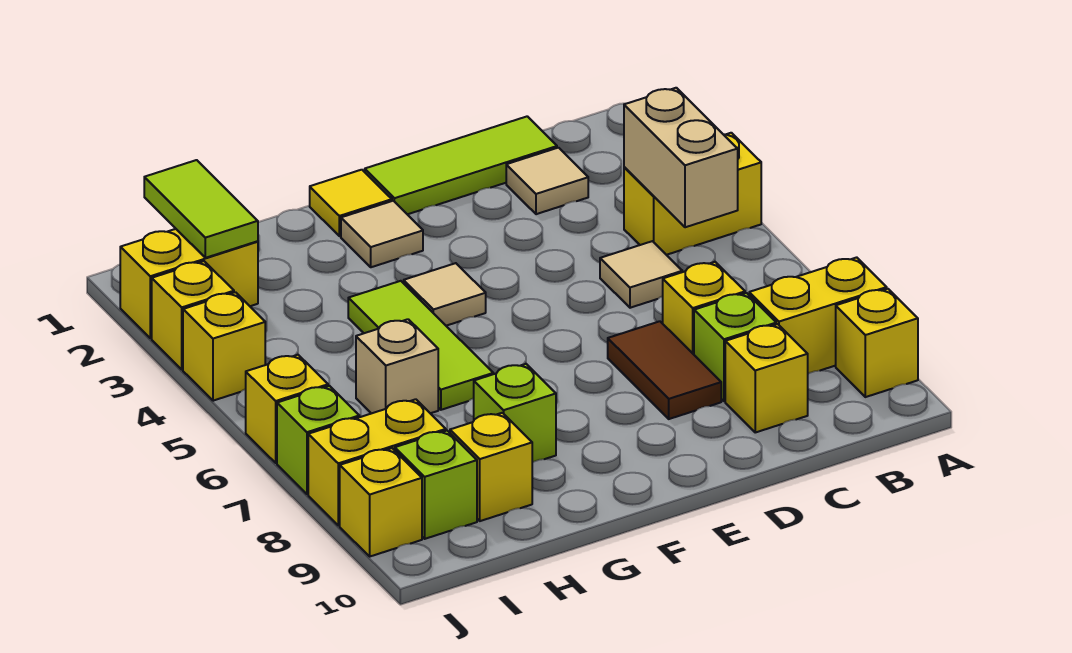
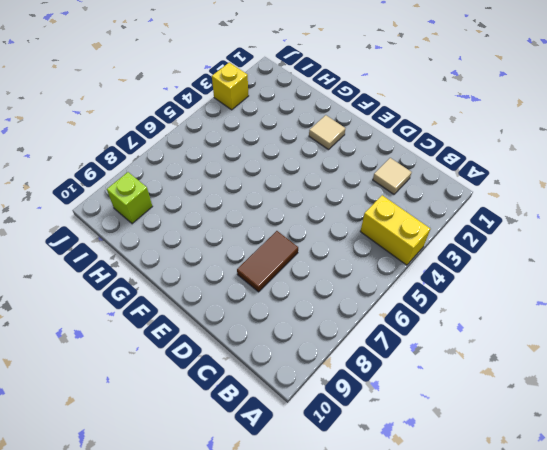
none -> yellow 1x2 brick [749,257,887,374]
none -> yellow 1x1 brick [836,289,918,397]
none -> lime 1x3 tile [365,116,557,214]

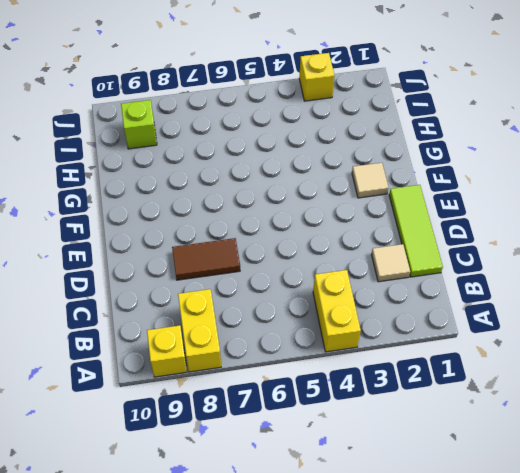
none -> tan 1x1 tile [600,241,682,308]
none -> yellow 1x1 brick [663,262,745,354]
none -> lime 1x1 brick [694,293,776,401]

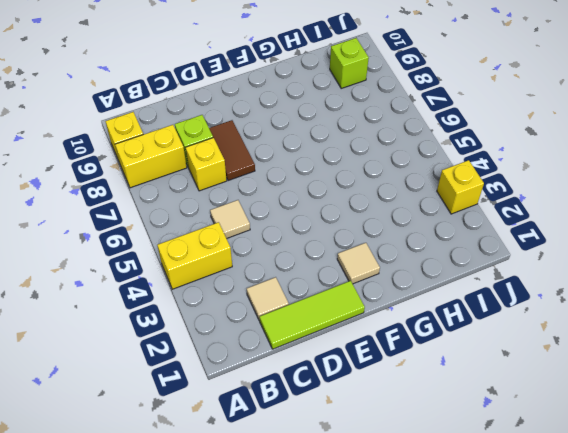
none -> yellow 1x1 brick [725,324,808,432]
none -> yellow 1x1 tile [310,170,392,236]
none -> tan 1x1 tile [404,263,486,326]

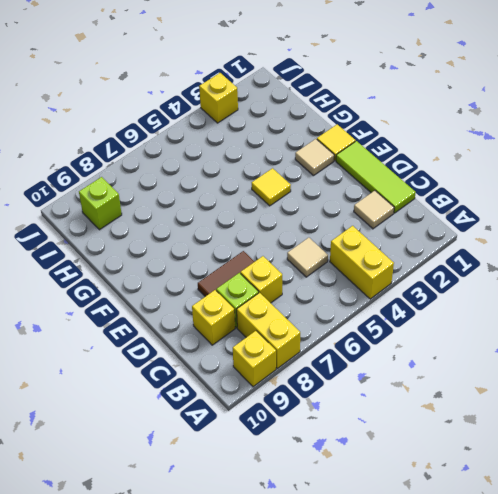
yellow 1x1 tile [252,168,291,206] -> tan 1x1 tile [404,263,486,326]
none -> lime 1x3 tile [348,281,493,410]
none -> lime 1x1 brick [474,364,556,463]
none -> tan 1x1 brick [356,319,438,414]

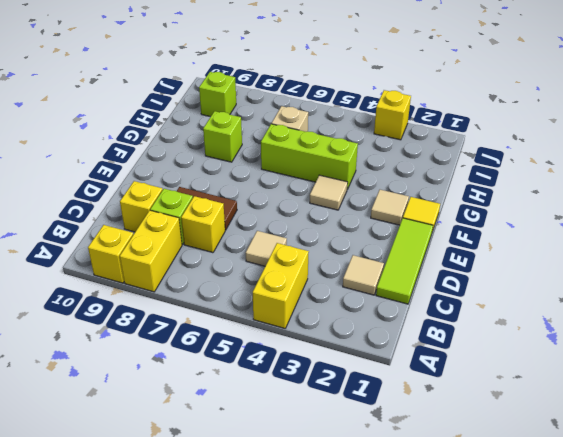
lime 1x3 brick [261,124,358,189] -> lime 1x3 tile [348,281,493,410]
none -> yellow 1x1 brick [450,413,532,521]
none -> yellow 1x2 brick [120,229,258,338]
none -> yellow 1x2 brick [308,399,446,525]

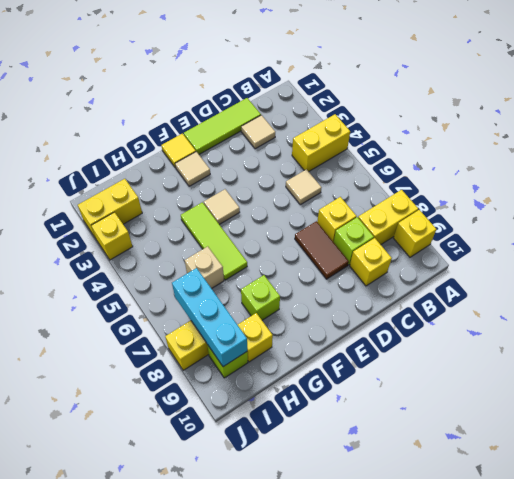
cyan 1x3 brick [172,268,247,367] -> none
none -> yellow 1x1 brick [183,292,265,401]
none -> yellow 1x1 brick [246,355,328,463]
none -> lime 1x1 brick [277,386,359,494]

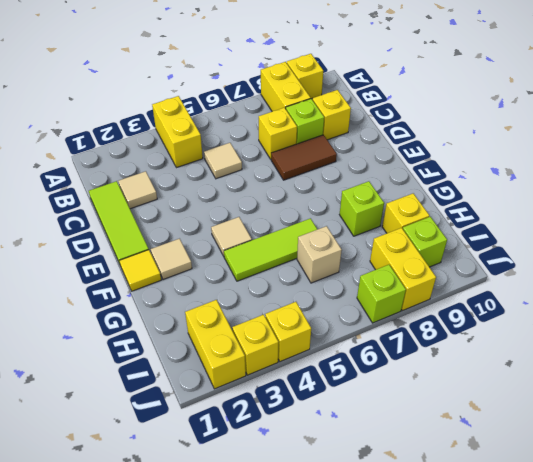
none -> yellow 1x1 brick [246,355,328,463]
none -> yellow 1x1 brick [340,448,422,556]
none -> tan 1x2 brick [624,88,738,227]

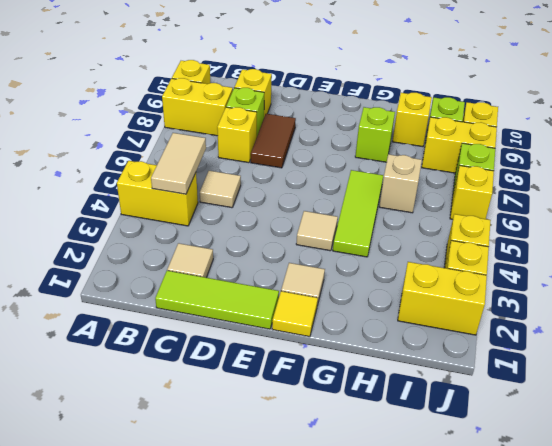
tan 1x2 tile [151,133,206,194] -> tan 1x2 brick [624,88,738,227]
none -> lime 1x2 tile [144,160,258,258]

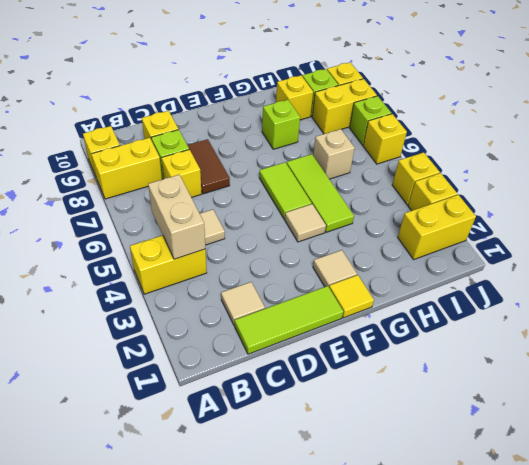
lime 1x2 tile [259,162,312,219] -> lime 1x2 tile moved to [144,160,258,258]

